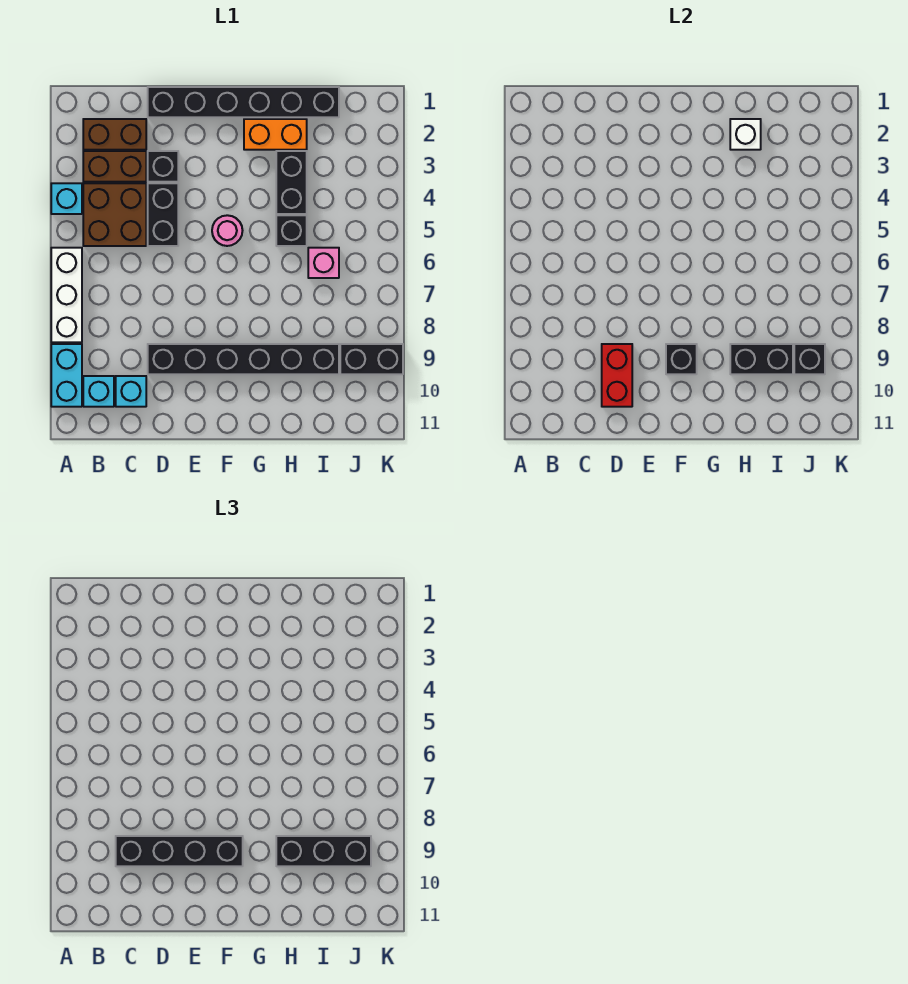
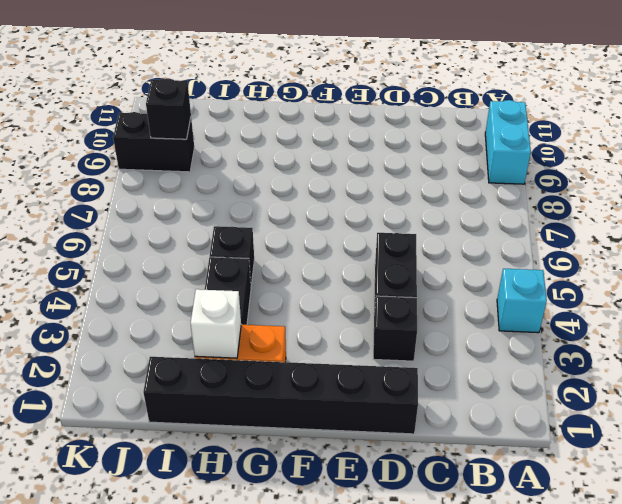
none -> white 1x3 brick [51,248,82,342]
none -> brown 1x2 brick [83,119,146,150]
none -> brown 1x2 brick [83,151,146,182]

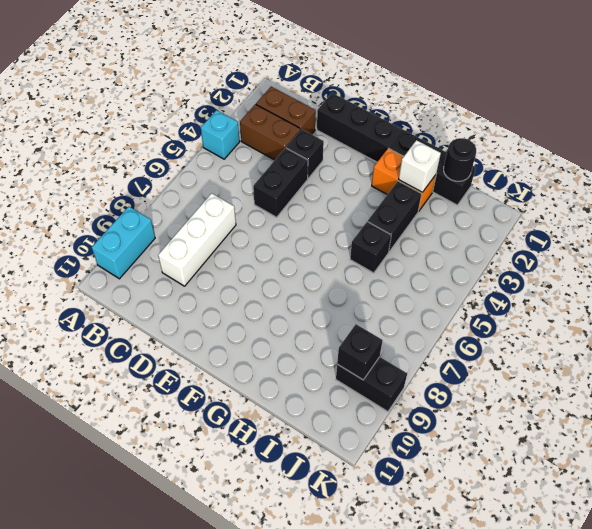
white 1x3 brick [158,193,236,286] -> white 1x3 brick moved to [51,248,82,342]
black 1x1 round brick [444,138,476,181] -> none
none -> brown 2x2 brick [83,183,146,246]
none -> cyan 1x1 brick [83,376,114,407]
none -> cyan 1x1 brick [116,376,146,407]

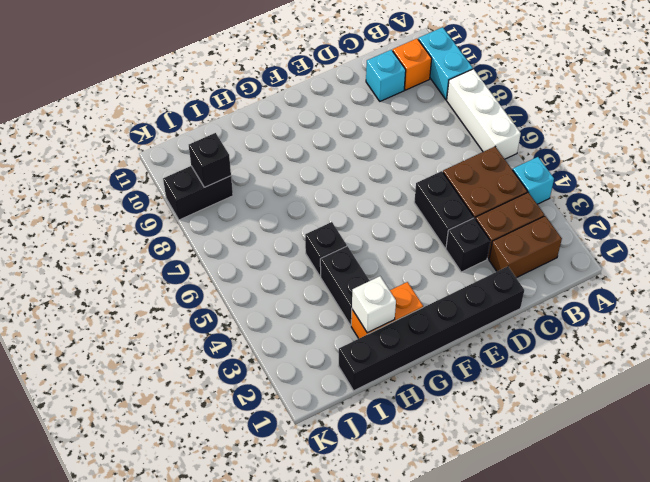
orange 1x1 brick [393,39,432,90] -> cyan 1x1 brick [83,376,114,407]
none -> black 1x6 brick [148,344,339,374]
none -> pink 1x1 round brick [212,215,243,246]
none -> pink 1x1 brick [308,248,339,278]

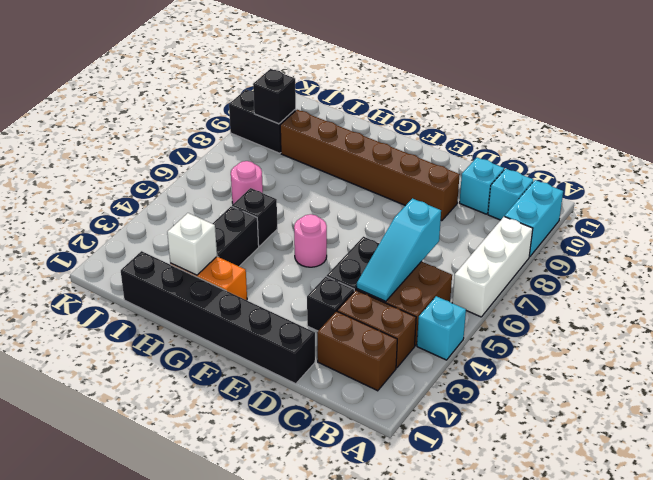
cyan 1x3 slope [357,198,441,302] -> none
brown 1x6 brick [280,110,460,221] -> black 1x6 brick [148,344,339,374]
pink 1x1 round brick [231,161,263,204] -> pink 1x1 brick [308,248,339,278]
none -> red 1x2 brick [602,344,632,407]
none -> black 1x1 brick [666,344,697,374]
none -> black 1x2 brick [730,344,793,374]

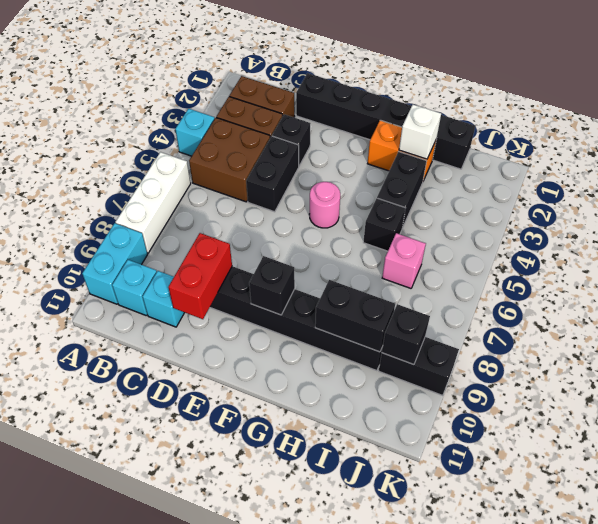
none -> black 1x4 brick [116,836,243,866]
none -> black 1x3 brick [276,836,371,866]

